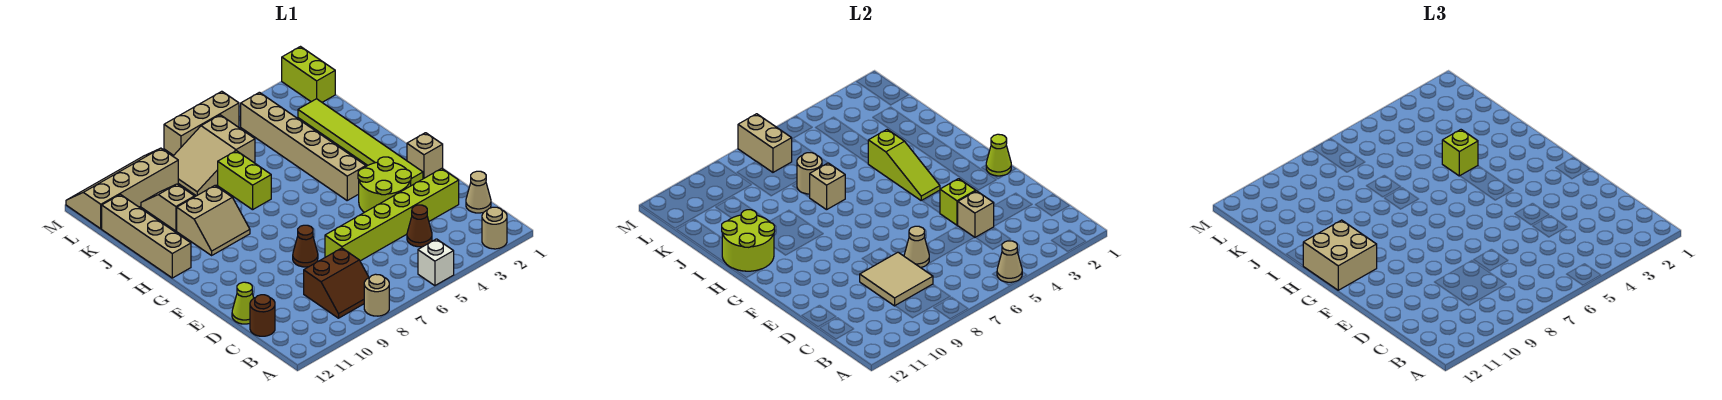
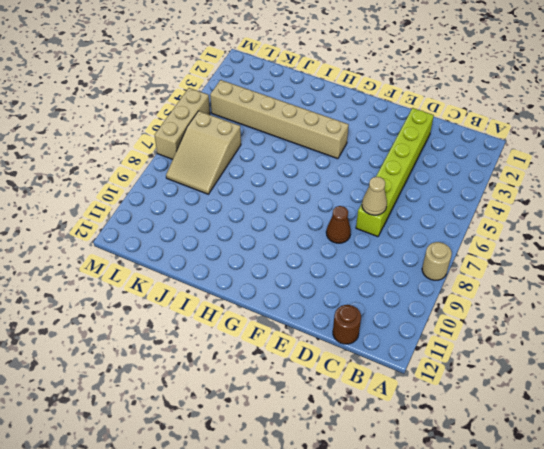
none -> tan 1x1 round brick [482,207,507,249]
none -> white 1x1 brick [418,239,454,286]
none -> brown 2x2 slope [304,248,369,318]
none -> tan 1x1 cone [466,171,491,213]

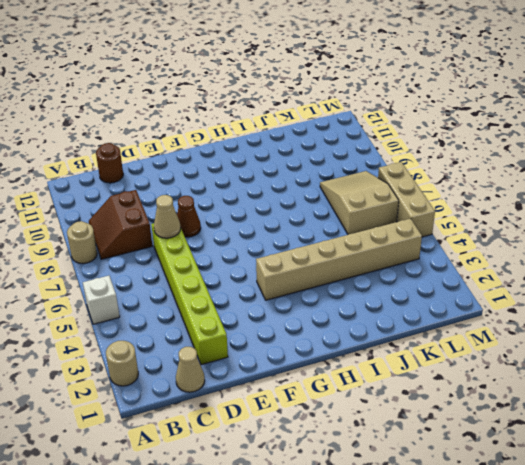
none -> brown 1x1 cone [407,205,432,247]
none -> lime 1x1 cone [232,282,254,324]
none -> lime 2x2 round brick [358,157,411,212]
none -> tan 1x1 brick [407,133,443,179]

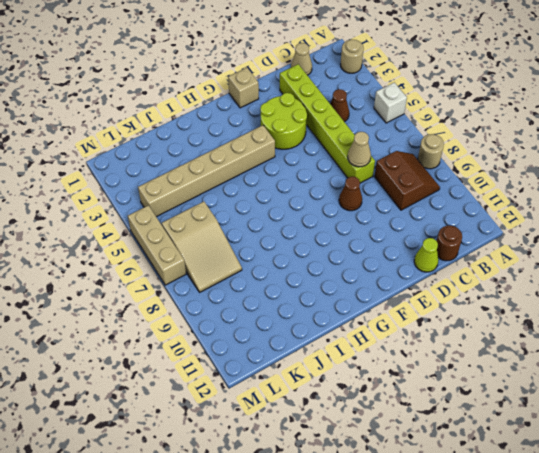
none -> lime 1x6 tile [298,99,423,186]
none -> tan 2x2 slope [177,186,250,255]
none -> tan 1x4 brick [102,194,191,278]
none -> lime 1x2 brick [218,151,271,210]

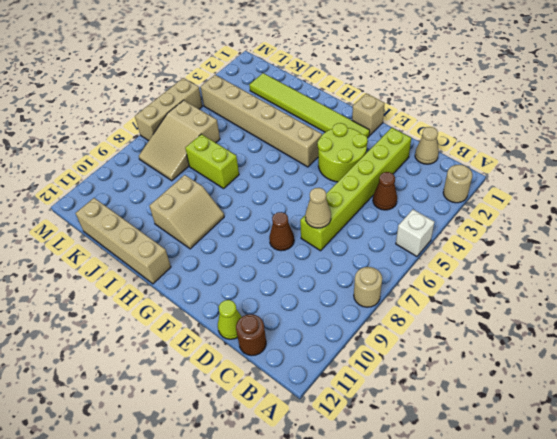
none -> brown 2x2 slope [304,248,369,318]
none -> tan 1x2 slope [141,184,195,231]
none -> lime 1x2 brick [282,47,335,102]
none -> tan 2x4 slope [66,148,178,229]

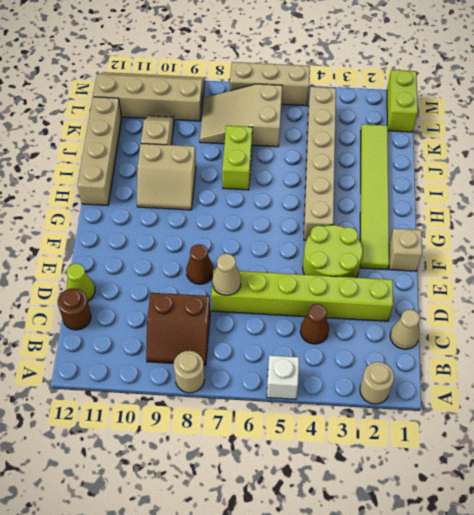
none -> tan 1x1 cone [997,241,1022,282]
none -> tan 2x2 tile [860,252,933,306]
none -> tan 1x1 brick [958,191,994,238]
none -> lime 1x1 brick [940,179,976,225]

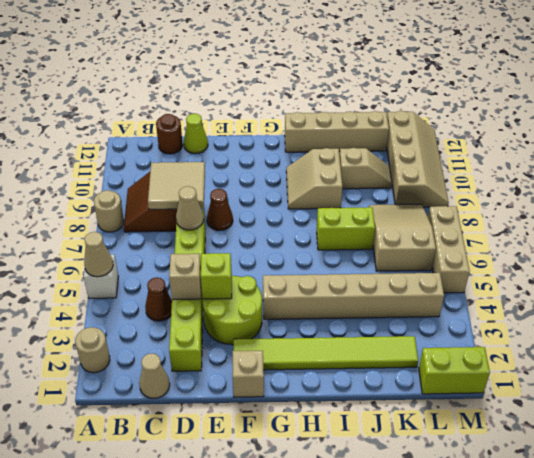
none -> lime 1x1 cone [986,134,1011,176]
none -> lime 1x3 slope [868,130,940,200]
none -> lime 2x2 round brick [722,210,775,271]
none -> tan 1x1 brick [809,163,845,210]

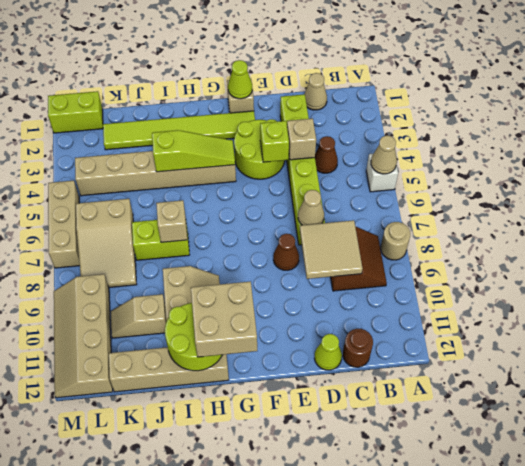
none -> tan 1x1 round brick [482,207,507,249]
none -> tan 1x1 round brick [797,153,822,194]
none -> tan 1x2 brick [738,114,792,172]
none -> lime 1x1 brick [1442,130,1478,176]

